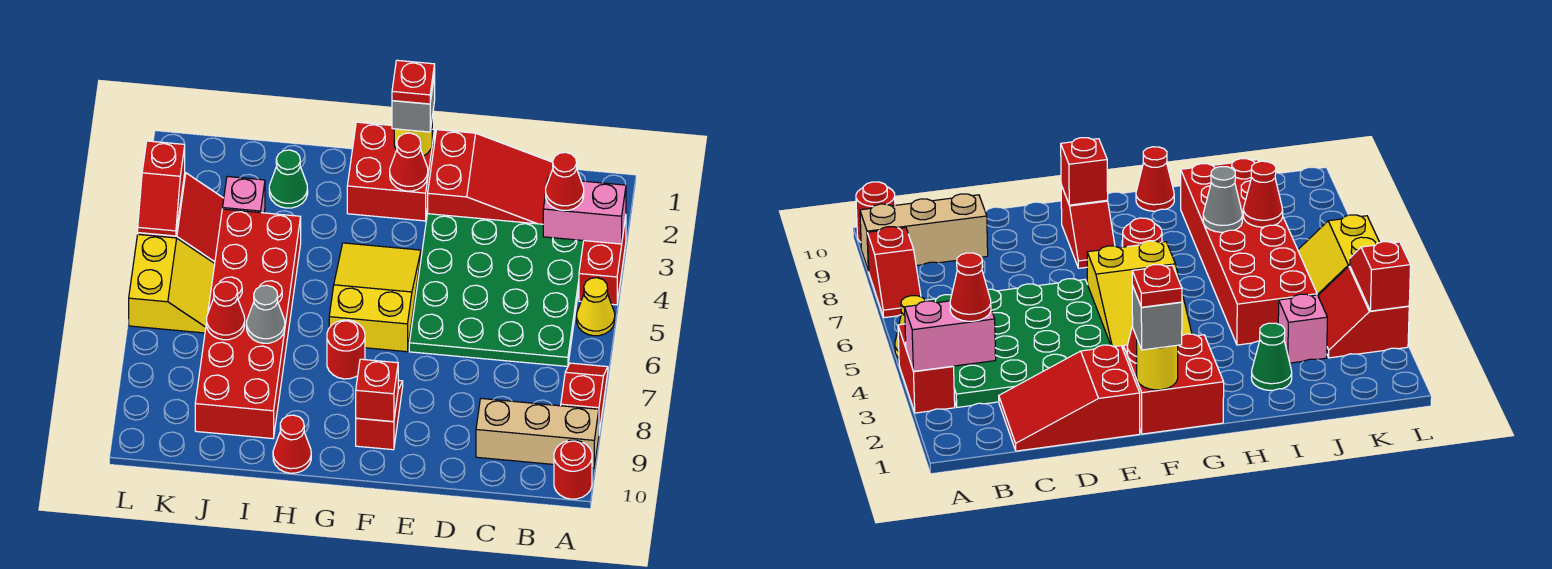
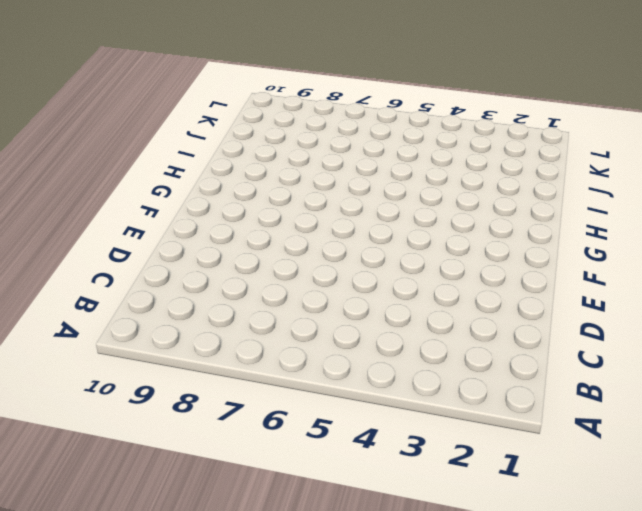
none -> red 1x2 brick [579,217,626,305]
none -> yellow 1x1 cone [577,278,615,336]
none -> red 1x2 slope [561,363,608,432]

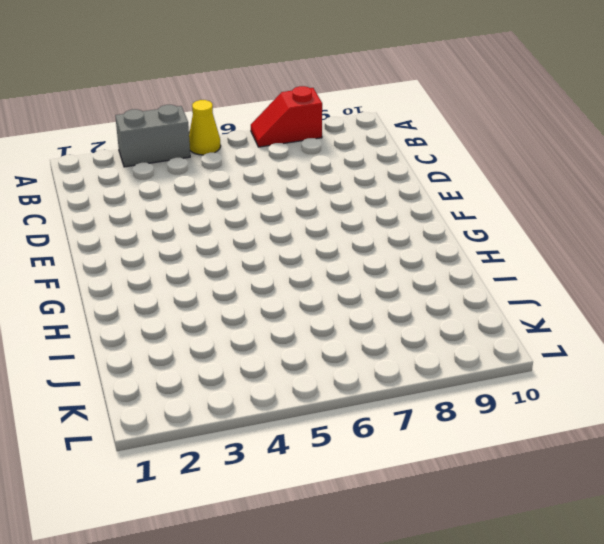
grey 1x2 brick [115,105,190,167] -> red 1x2 brick [579,217,626,305]
none -> tan 1x3 brick [476,398,599,468]
none -> red 1x1 round brick [554,440,592,499]
none -> green 4x4 plate [409,214,583,366]

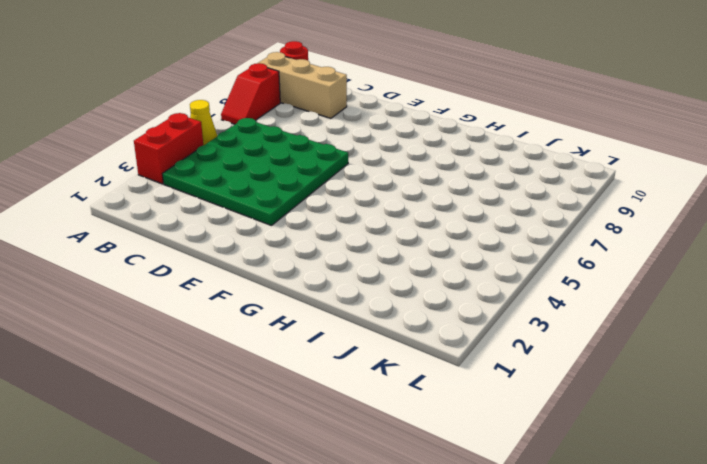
none -> red 2x3 slope [428,130,553,224]
none -> red 2x2 brick [347,122,435,221]
none -> yellow 2x3 slope [329,243,421,352]

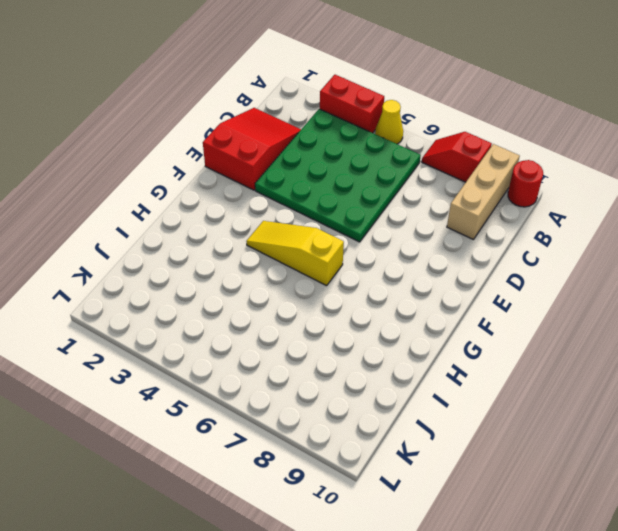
yellow 1x3 slope [246,221,344,286] -> yellow 2x3 slope [329,243,421,352]
none -> red 2x2 brick [347,122,435,221]
none -> red 1x2 slope [356,380,403,450]
none -> red 1x1 round brick [327,320,365,379]

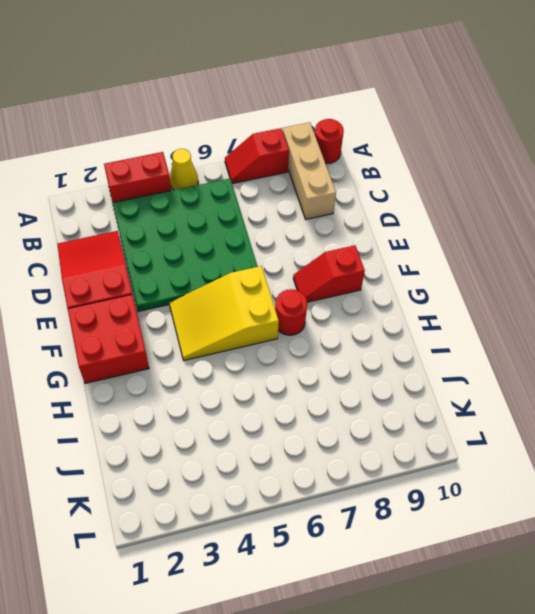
none -> red 1x1 cone [273,415,311,473]
none -> green 1x1 cone [269,150,308,208]
none -> red 2x6 brick [195,209,301,439]

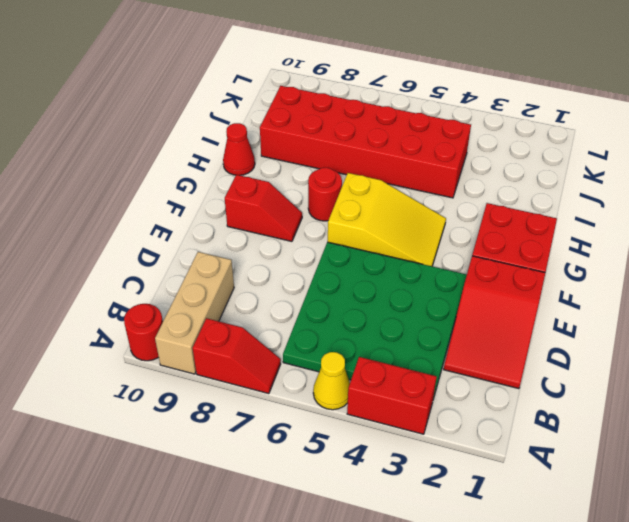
none -> green 1x1 cone [269,150,308,208]
none -> pink 1x1 brick [223,176,265,213]
none -> red 2x2 slope [138,173,224,263]

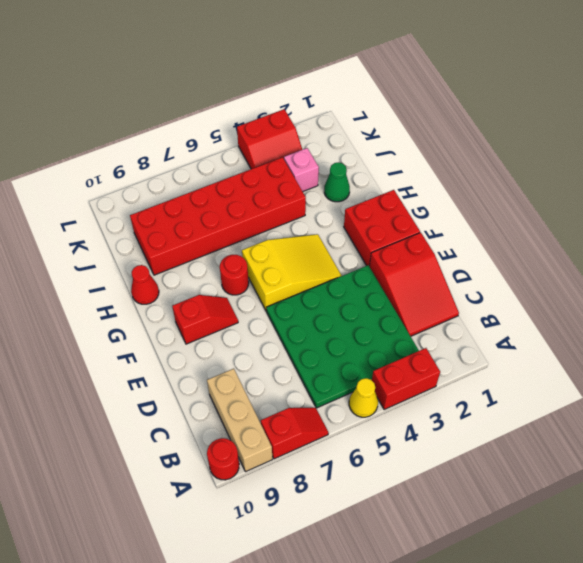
none -> yellow 2x2 slope [129,234,215,333]
none -> pink 1x2 brick [543,178,626,244]
none -> yellow 1x1 round brick [394,123,432,156]

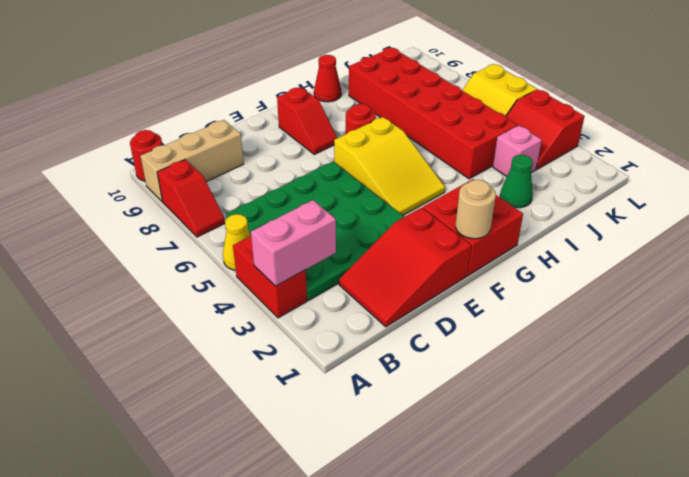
tan 1x1 round brick [456,180,496,239] -> yellow 1x1 round brick [394,123,432,156]
none -> red 1x1 cone [390,133,428,191]
none -> red 1x1 brick [356,359,398,422]
none -> grey 1x1 cone [247,285,285,343]

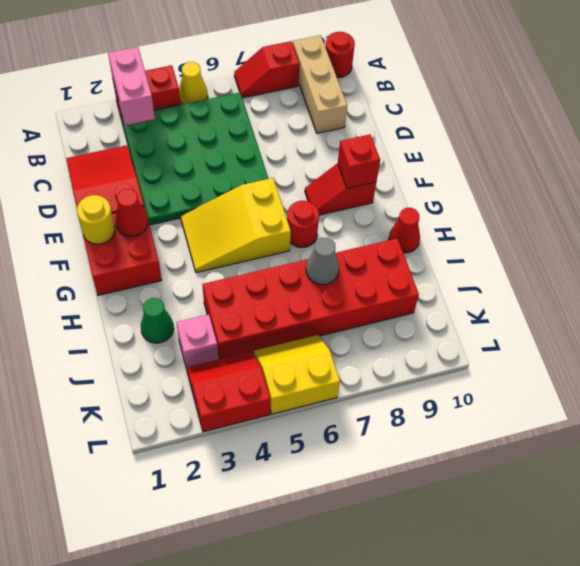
none -> red 1x1 cone [207,282,245,340]
none -> red 1x2 slope [138,141,185,236]
none -> red 1x1 cone [546,152,584,211]

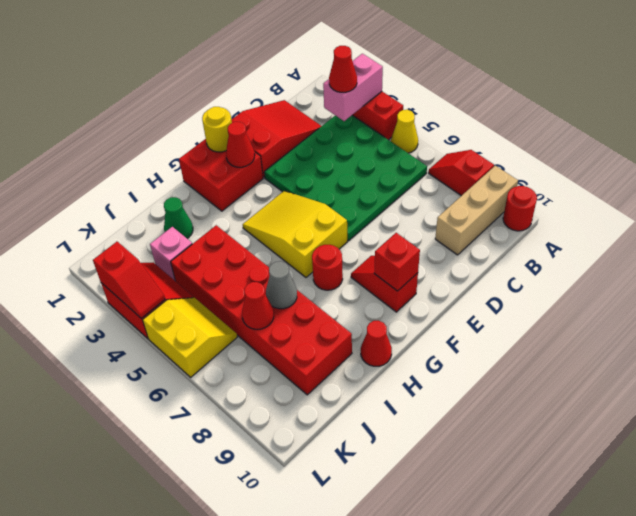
none -> grey 1x1 brick [392,74,435,132]
none -> red 1x1 plate [392,60,435,104]

